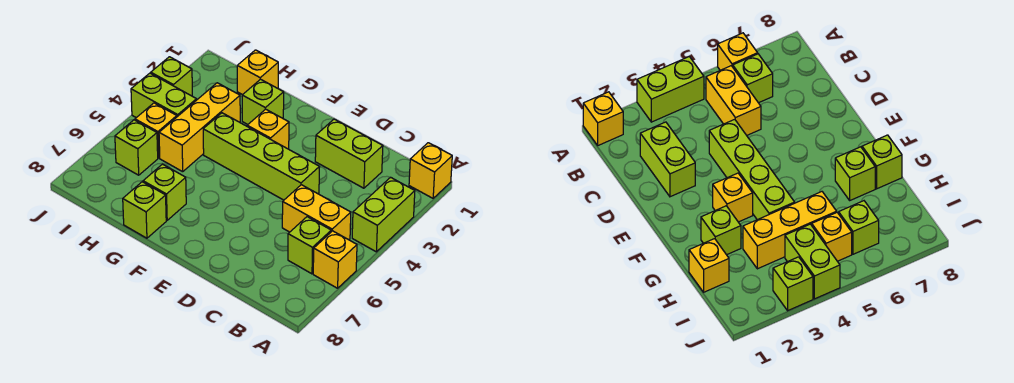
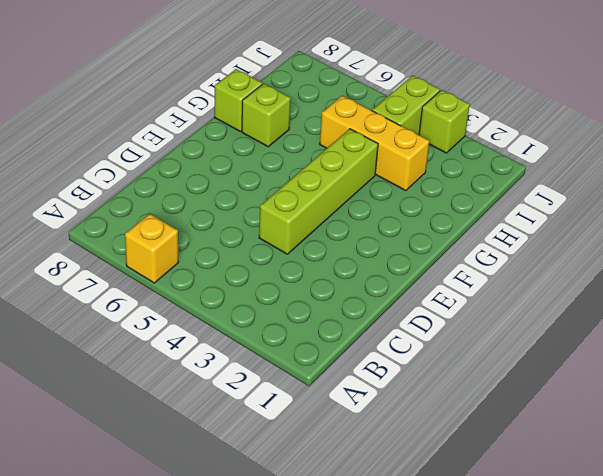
none -> yellow 1x1 brick [409,143,452,198]
none -> lime 1x2 brick [352,177,415,252]
none -> yellow 1x2 brick [282,185,351,240]

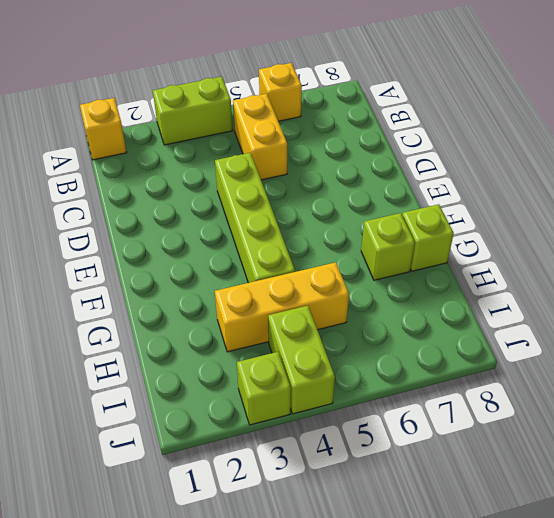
none -> lime 1x1 brick [288,217,331,274]
none -> lime 1x2 brick [315,119,383,188]
none -> yellow 1x1 brick [247,109,289,149]

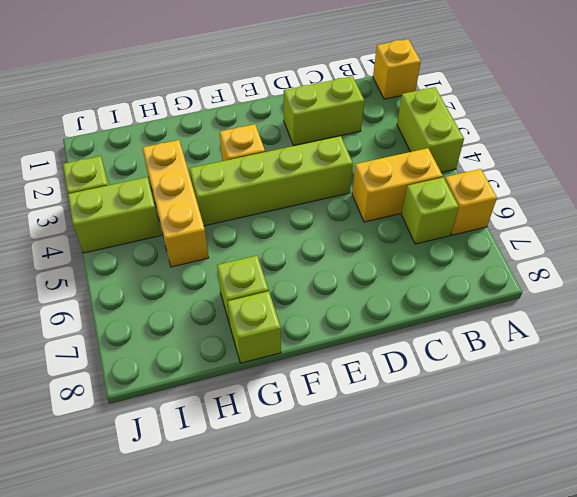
none -> lime 1x1 brick [242,79,284,124]
none -> yellow 1x1 brick [237,50,278,95]
none -> yellow 1x1 brick [135,103,177,158]

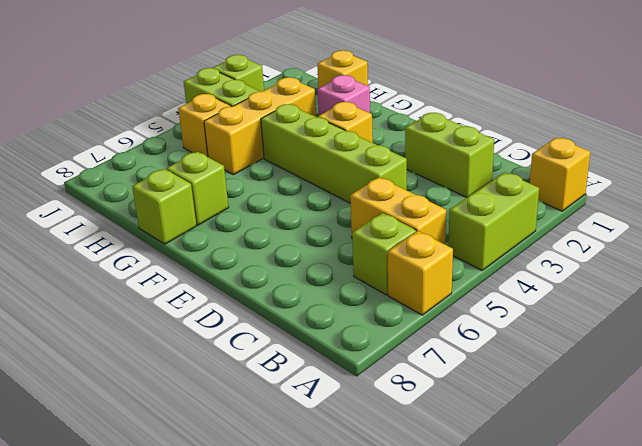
pink 1x1 brick [318,75,370,115] -> lime 1x1 brick [242,79,284,124]
none -> lime 1x1 brick [115,120,158,175]

